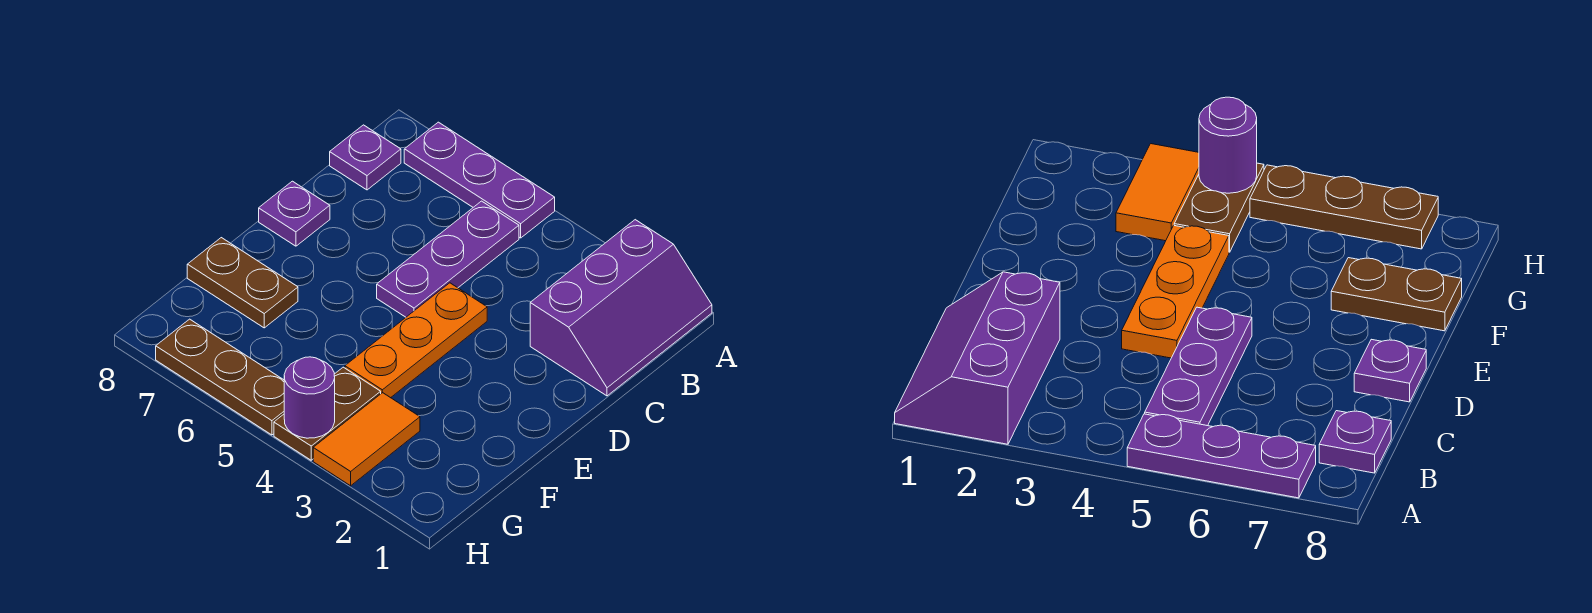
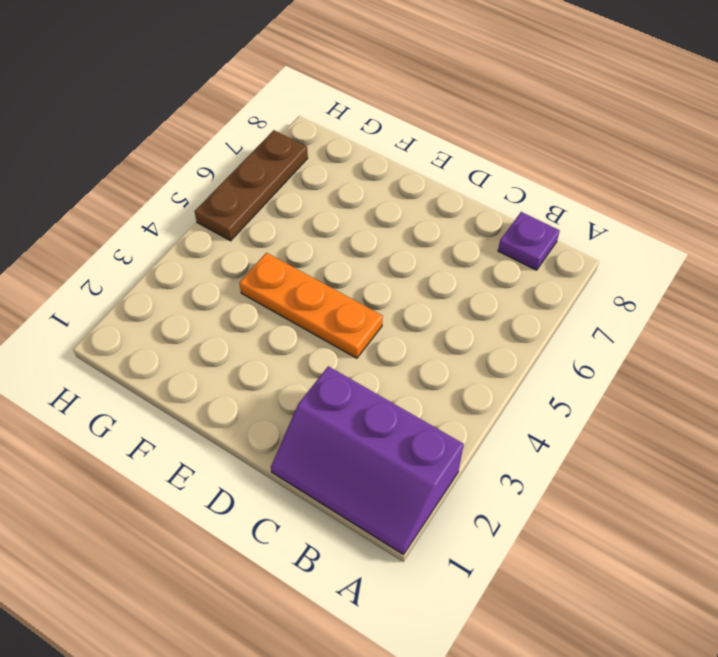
none -> purple 1x3 plate [404,122,555,238]
none -> purple 1x3 plate [377,201,519,317]

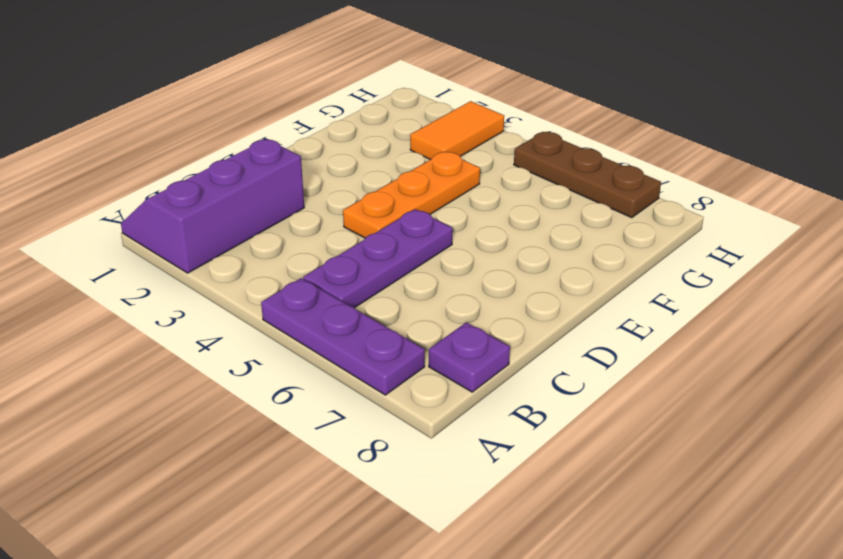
none -> purple 1x1 plate [259,181,330,246]
none -> brown 1x2 plate [187,238,298,328]

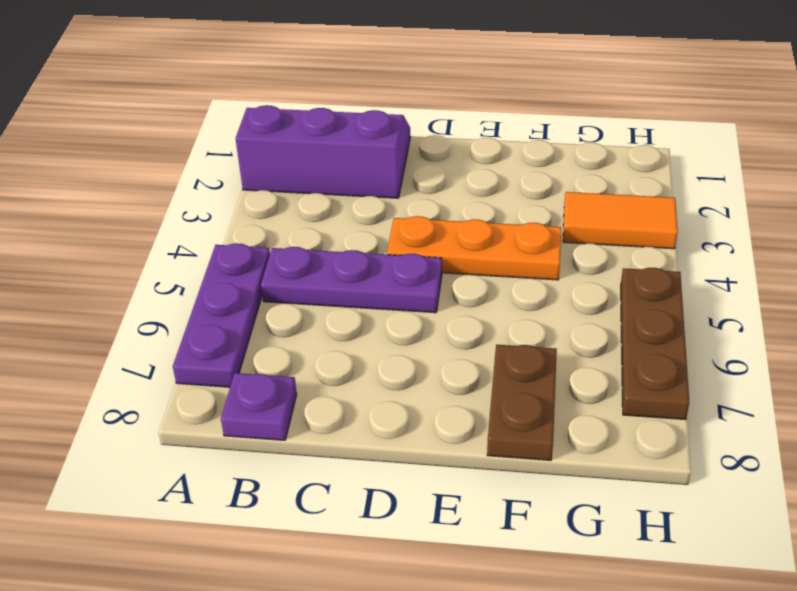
none -> purple 1x1 plate [259,181,330,246]
none -> brown 1x2 plate [274,367,381,460]

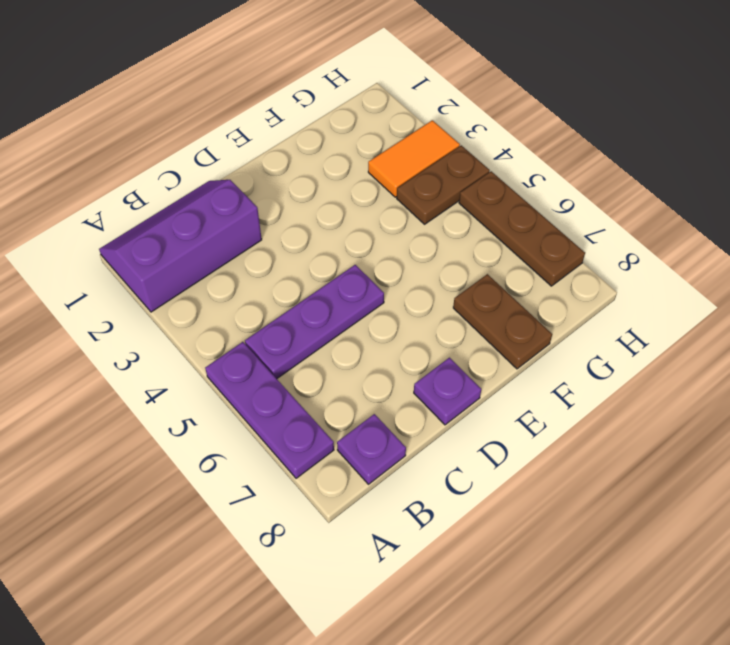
none -> orange 1x3 plate [345,283,487,398]
none -> purple 1x1 round brick [284,357,335,438]

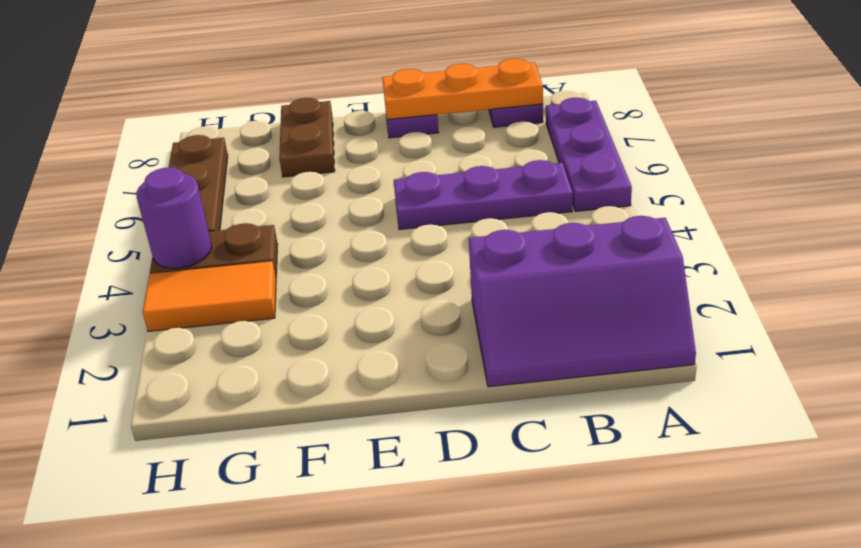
orange 1x3 plate [382,59,543,120] -> orange 1x3 plate moved to [345,283,487,398]

